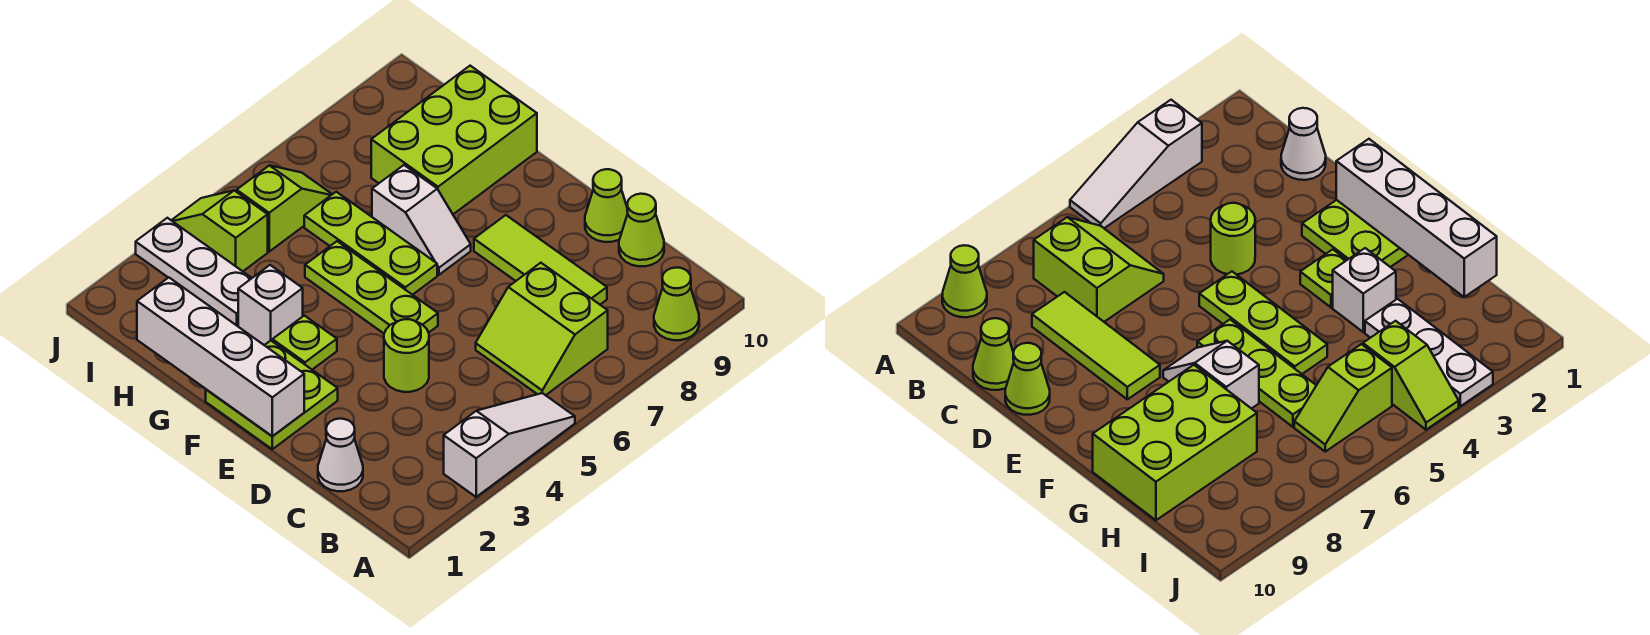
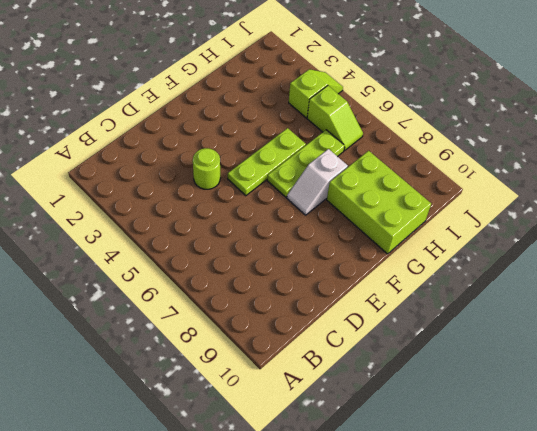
none -> white 1x3 slope [444,393,575,497]
none -> lime 1x1 cone [654,268,699,340]
none -> lime 2x2 slope [476,263,608,395]

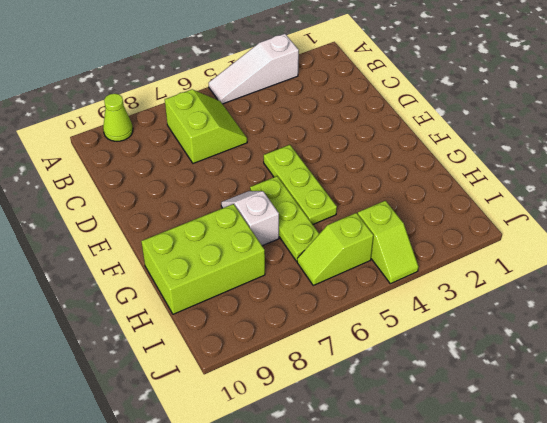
none -> white 1x1 cone [318,419,363,491]
none -> lime 1x3 tile [474,215,607,304]
none -> lime 1x1 cone [619,194,664,266]

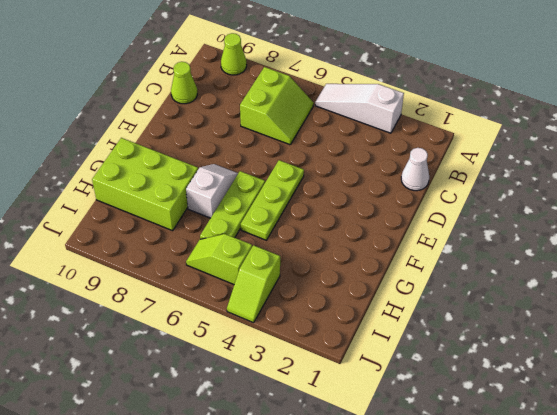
none -> lime 1x3 tile [474,215,607,304]
none -> lime 1x1 round brick [384,319,429,392]
none -> lime 1x1 cone [585,169,628,242]

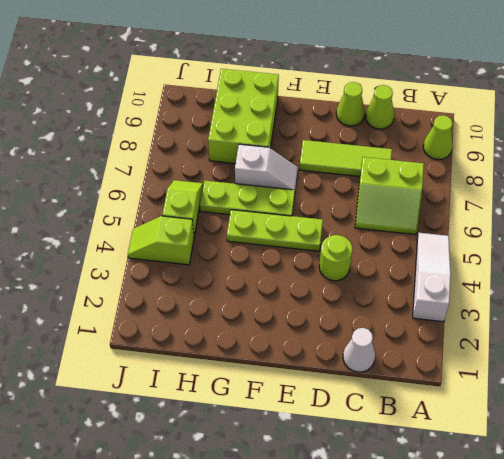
none -> lime 2x2 plate [206,341,338,449]
none -> lime 1x1 plate [272,316,337,370]
none -> white 1x1 brick [238,265,303,345]

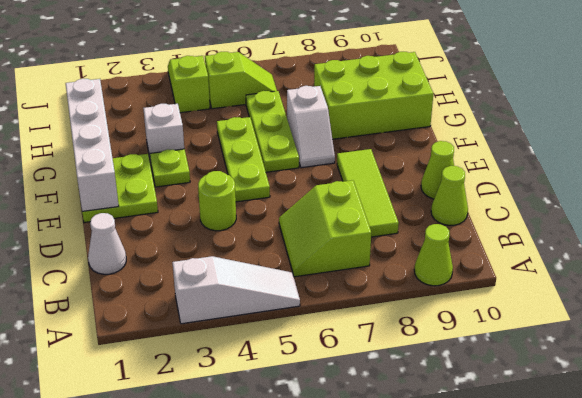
none -> white 1x3 plate [136,218,252,326]

